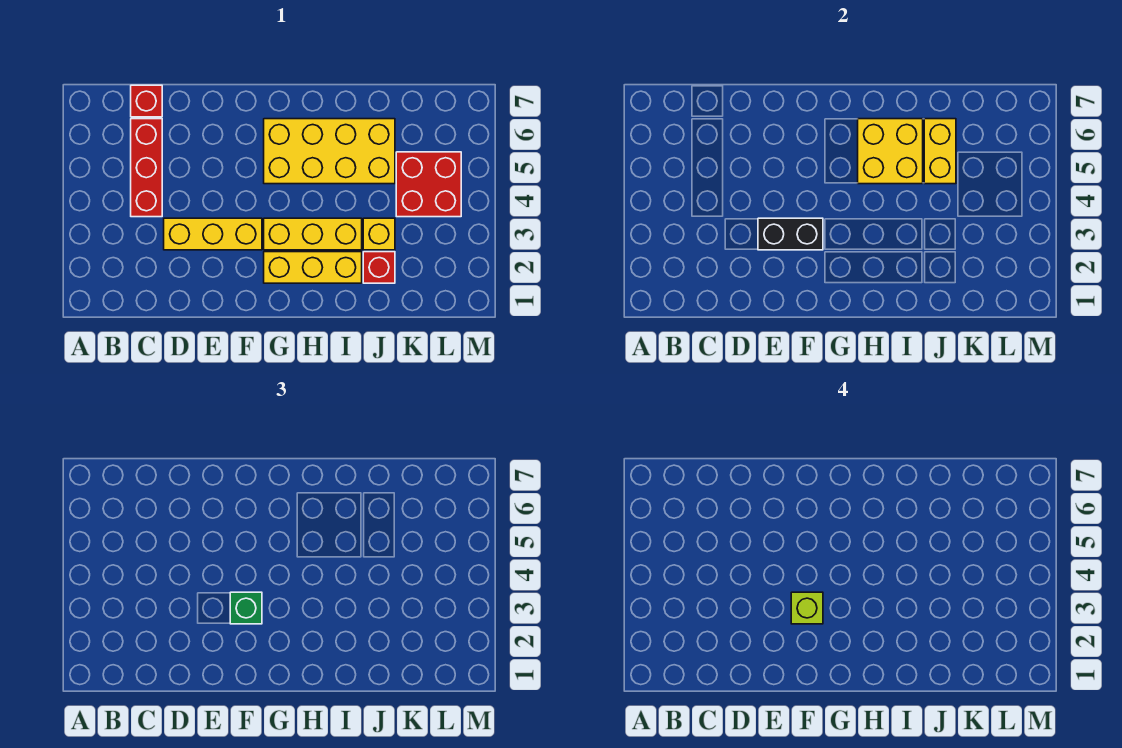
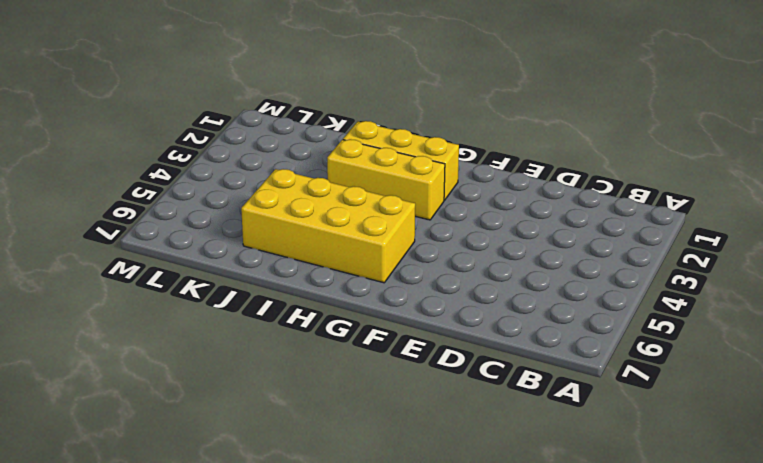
none -> red 1x3 brick [131,119,162,217]
none -> red 1x1 brick [131,85,162,117]
none -> yellow 1x3 brick [164,218,262,250]

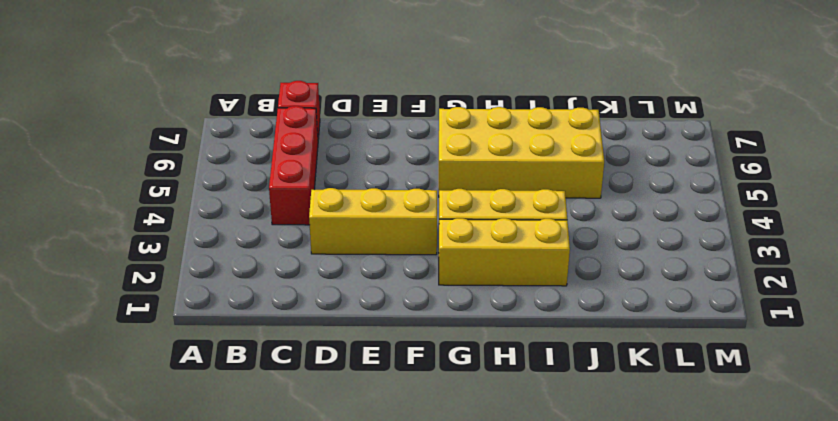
none -> red 1x1 brick [363,252,395,283]
none -> yellow 1x1 brick [363,218,395,250]
none -> red 2x2 brick [396,152,461,217]

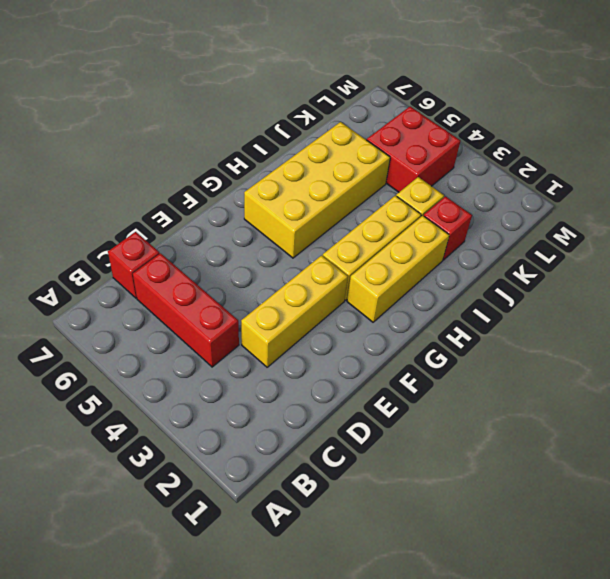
none -> black 1x2 brick [758,218,823,250]
none -> yellow 2x2 brick [858,119,923,184]
none -> yellow 1x2 brick [924,119,956,184]

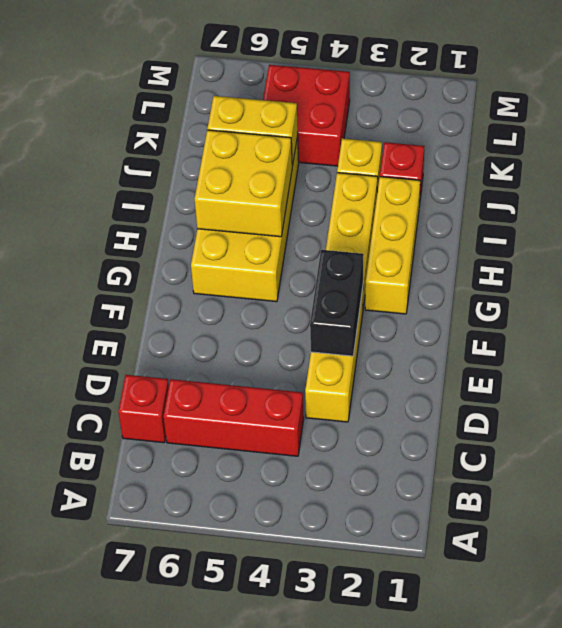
none -> green 1x1 brick [230,592,262,624]
none -> lime 1x1 brick [791,592,823,624]

